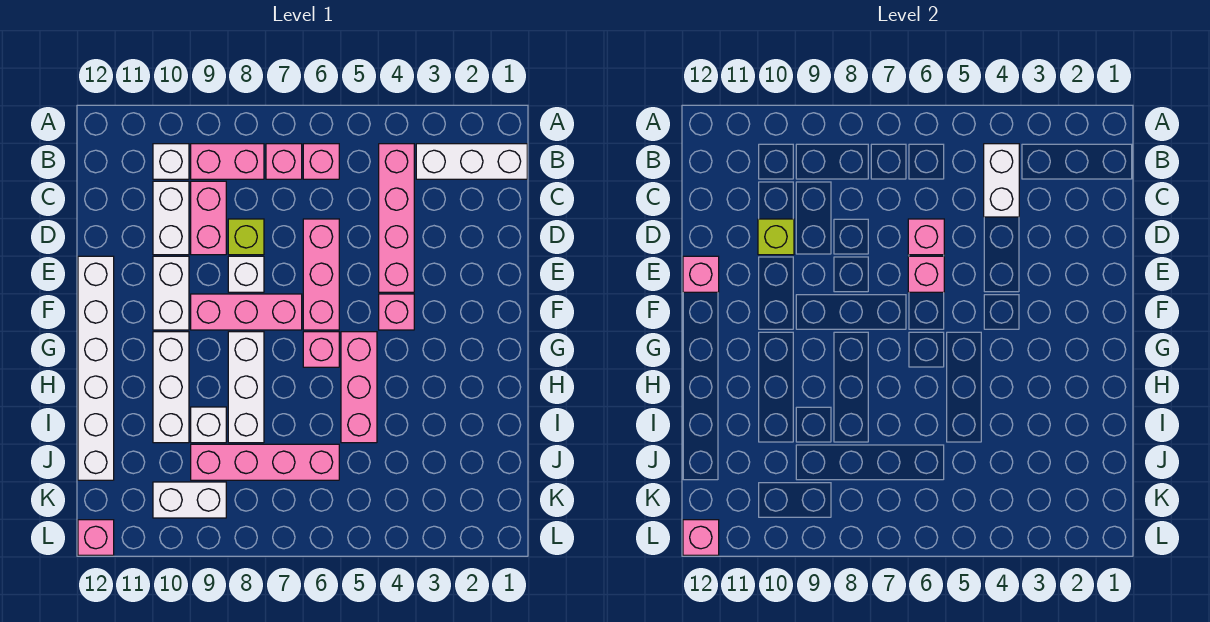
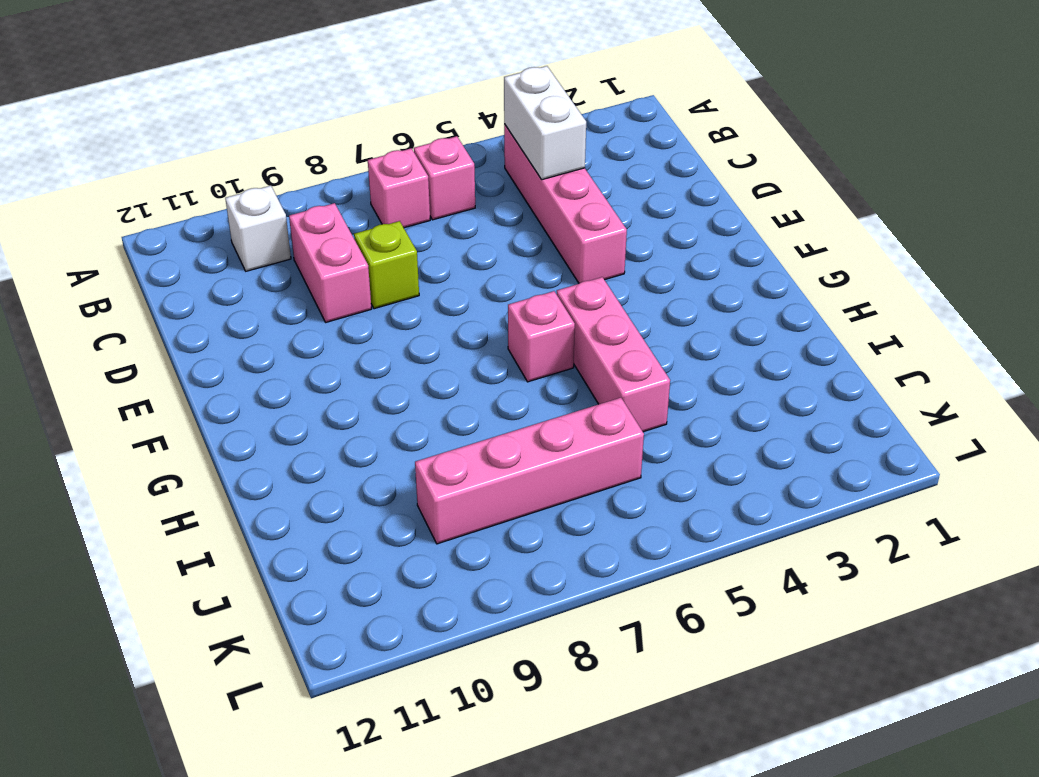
none -> white 1x3 brick [416,144,527,179]
none -> pink 1x2 brick [191,144,264,179]
none -> white 1x2 brick [153,181,189,255]

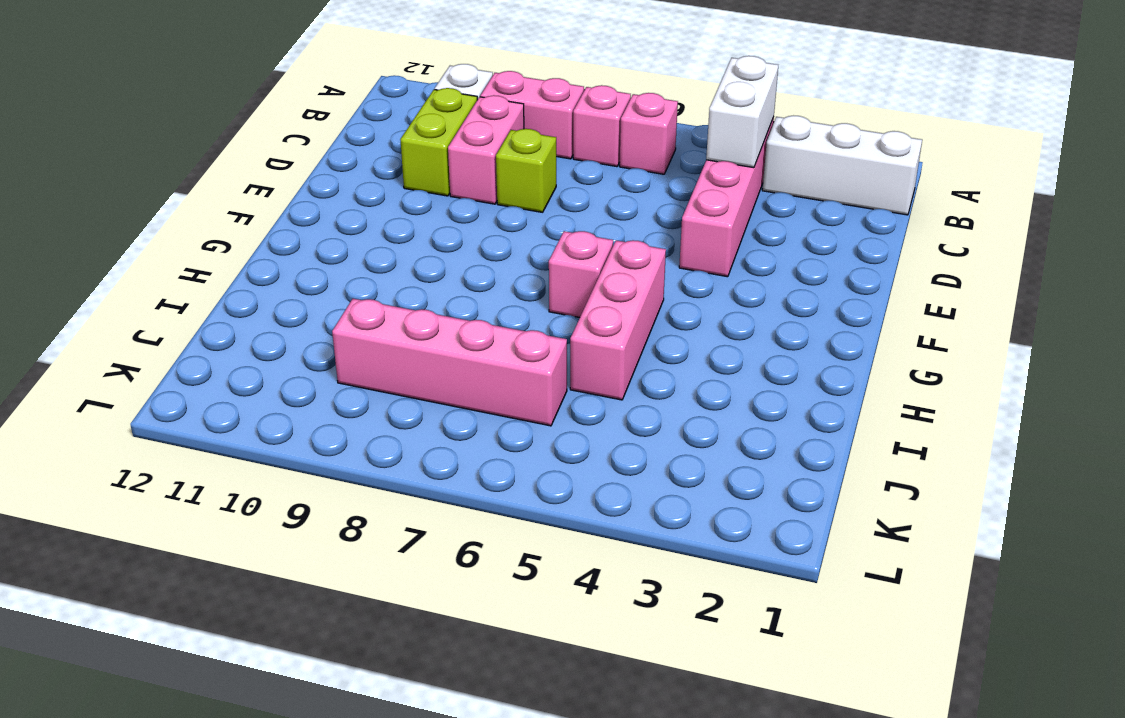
lime 1x2 brick [400,88,477,196] -> white 1x2 brick [153,181,189,255]
none -> pink 1x3 brick [303,219,339,330]
none -> white 1x1 brick [228,256,264,292]
none -> white 1x2 brick [153,256,189,330]

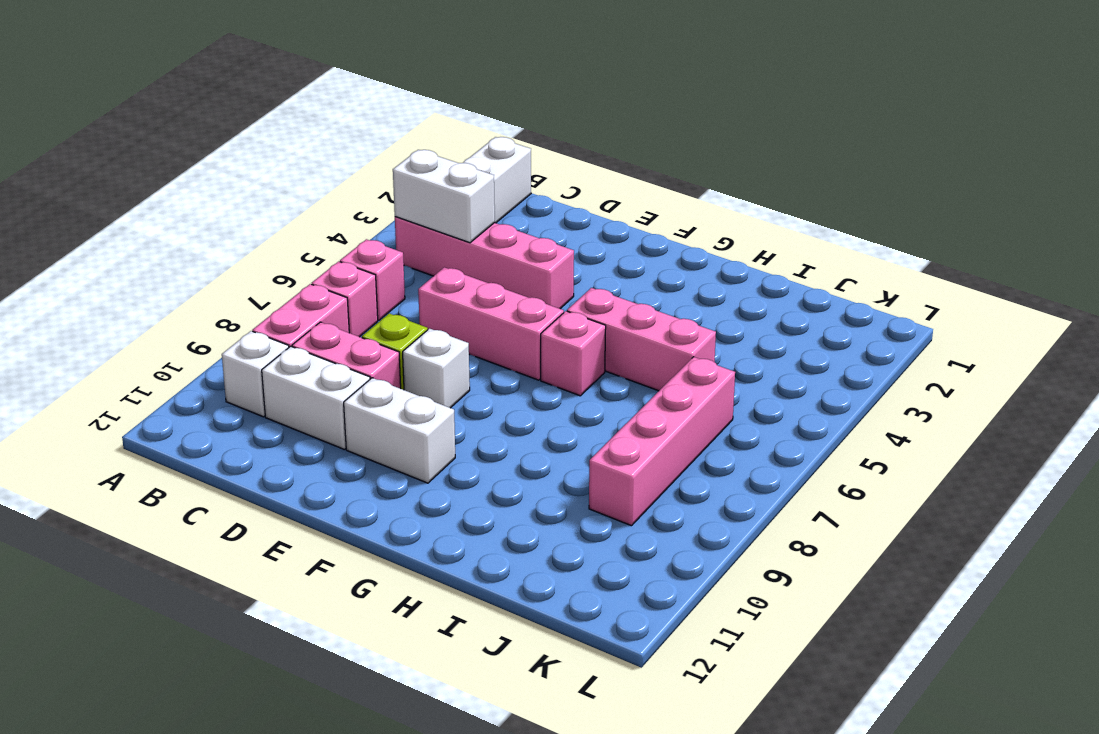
none -> white 1x6 brick [78,256,114,480]
none -> pink 1x1 brick [379,294,414,330]
none -> pink 1x3 brick [191,294,302,330]

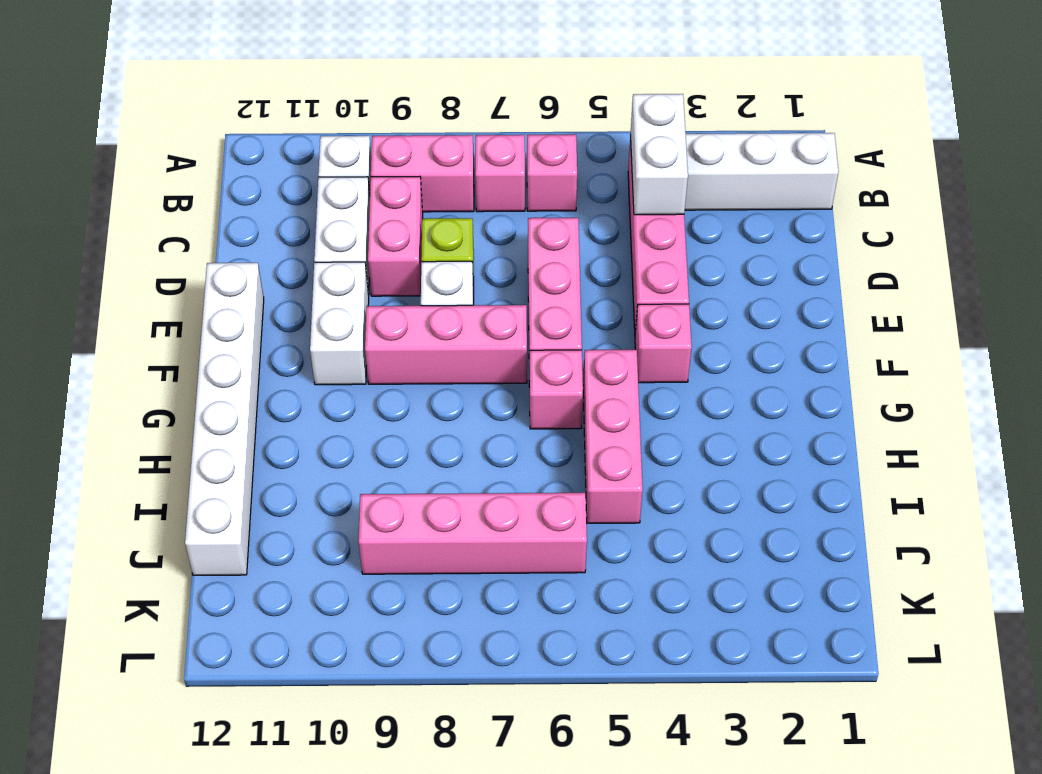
none -> white 1x3 brick [228,332,264,443]
none -> white 1x3 brick [153,332,189,443]
none -> white 1x1 brick [191,407,226,443]

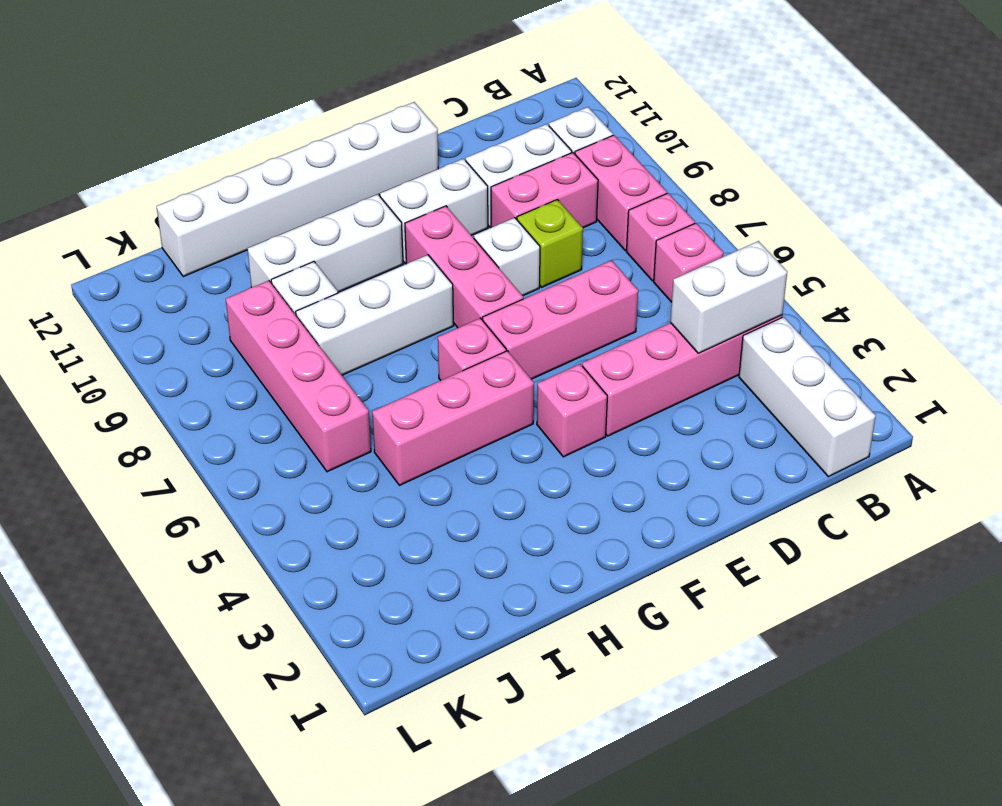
none -> white 1x2 brick [153,482,226,518]
none -> pink 1x1 brick [78,520,114,555]
none -> pink 1x1 brick [908,219,944,255]

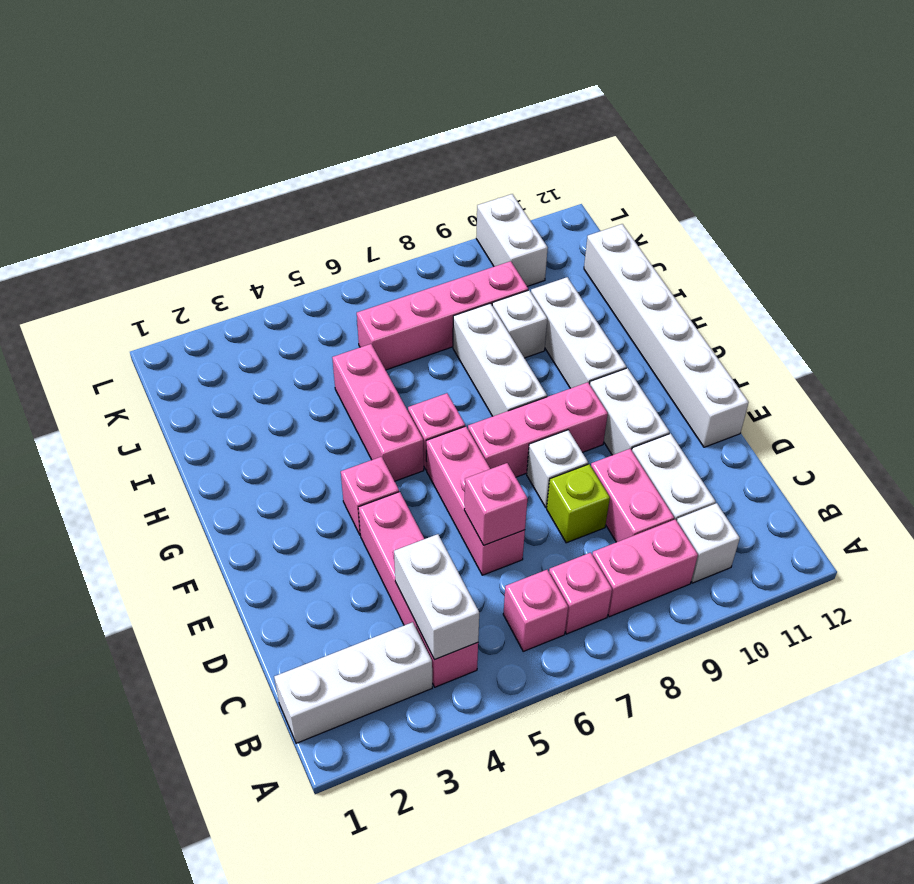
white 1x2 brick [476,194,548,286] -> white 1x2 brick turned to [153,482,226,518]
none -> pink 1x1 brick [78,520,114,555]
none -> lime 1x1 brick [758,219,794,255]
none -> pink 1x1 brick [908,256,944,292]

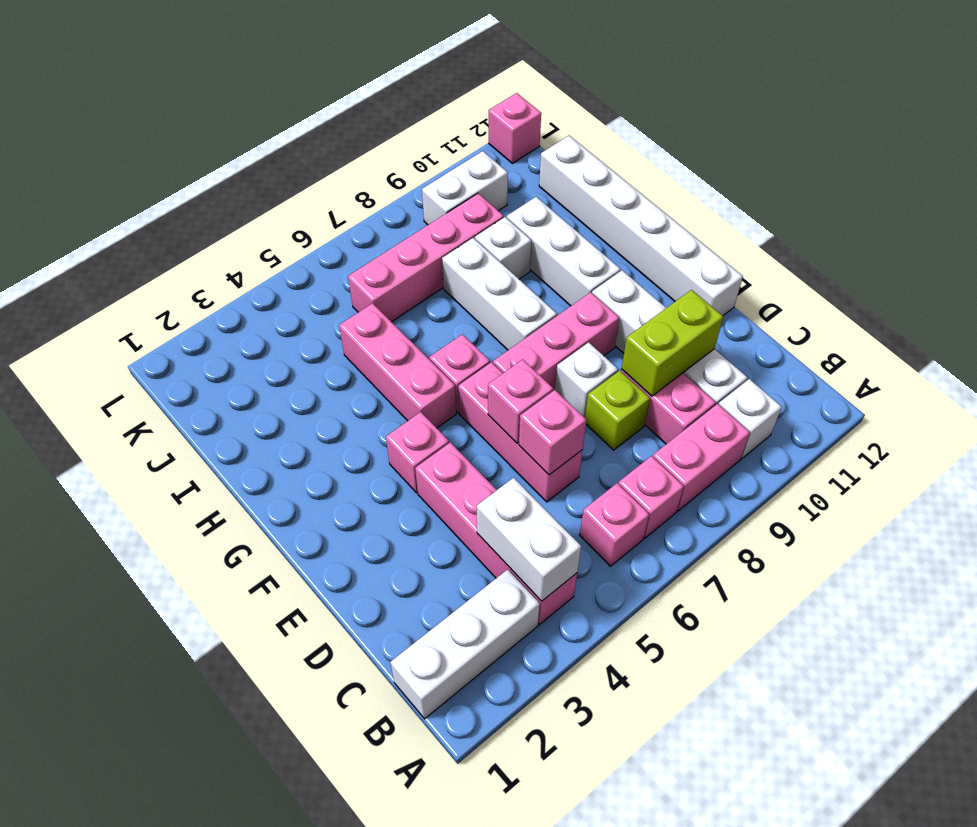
lime 1x2 brick [621,290,723,396] -> lime 1x1 brick [758,219,794,255]
none -> pink 1x1 brick [683,256,719,292]
none -> pink 1x1 brick [683,520,719,555]

